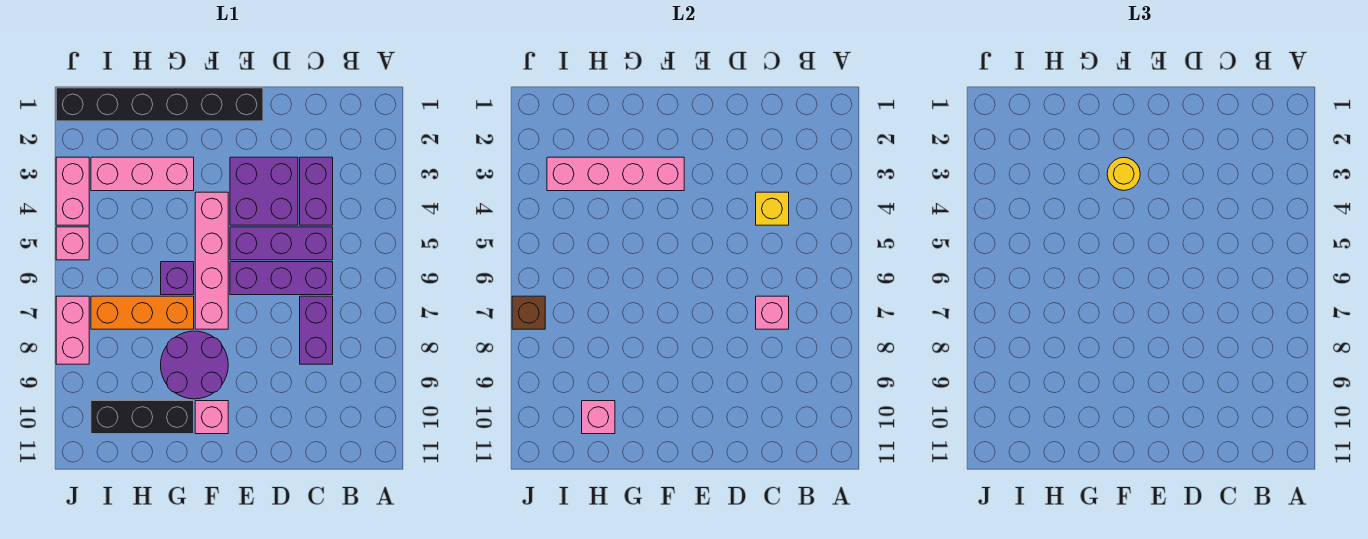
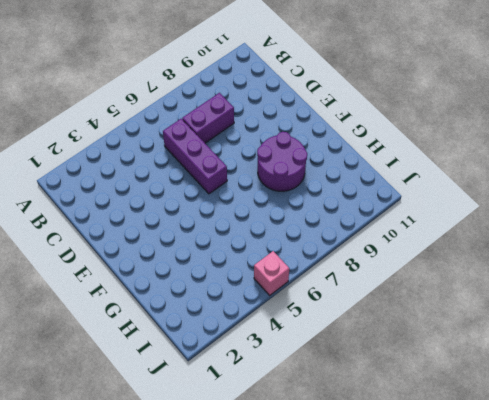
none -> purple 1x2 brick [300,157,333,225]
none -> purple 1x3 brick [230,227,333,260]
none -> purple 2x2 brick [230,157,298,225]

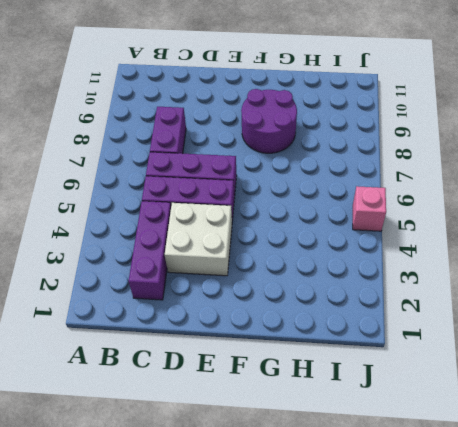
purple 1x3 brick [129,201,171,300] -> purple 1x2 brick [300,157,333,225]
white 2x2 brick [165,203,232,276] -> purple 2x2 brick [230,157,298,225]
none -> black 1x6 brick [56,88,263,121]
none -> pink 1x4 brick [195,192,228,329]
none -> pink 1x1 brick [195,401,228,434]

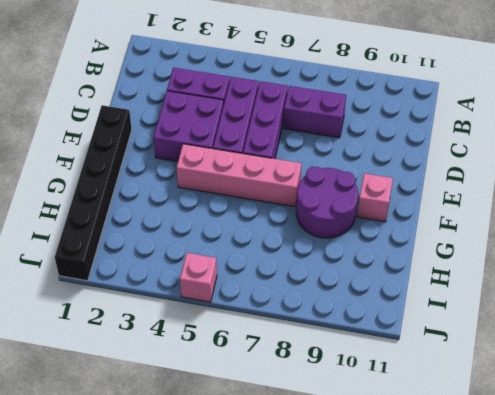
none -> pink 1x3 brick [91,157,194,191]
none -> purple 1x1 brick [161,262,194,295]
none -> orange 1x3 brick [91,296,194,329]

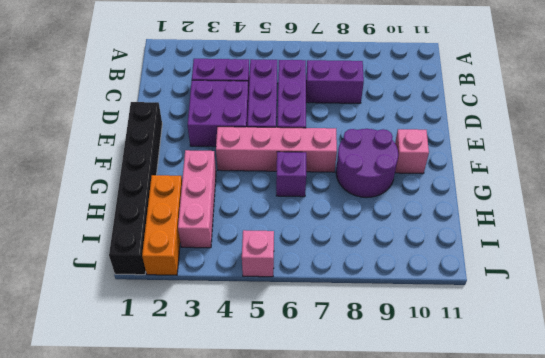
orange 1x3 brick [142,175,182,275] -> orange 1x3 brick moved to [91,296,194,329]
none -> black 1x3 brick [91,401,194,434]
none -> pink 1x2 brick [56,157,89,225]
none -> pink 1x2 brick [56,296,89,364]

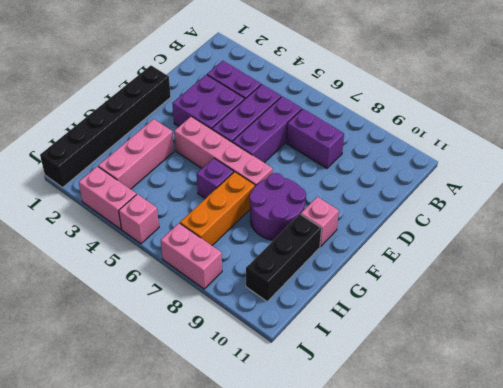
none -> yellow 1x1 brick [756,192,789,225]
none -> pink 1x1 brick [756,296,789,329]
none -> pink 1x4 brick [547,157,684,191]

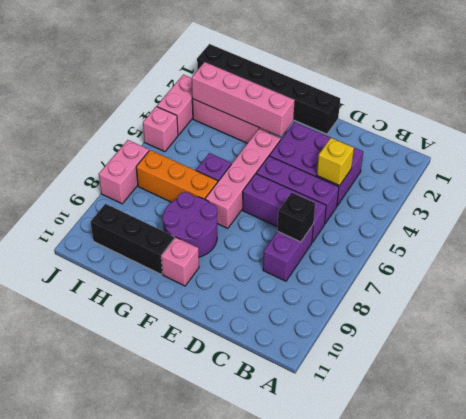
black 1x1 brick [277,193,315,242] -> pink 1x1 brick [756,296,789,329]
none -> pink 1x1 brick [582,401,615,434]
none -> brown 1x1 brick [512,296,545,329]
none -> yellow 1x1 round brick [1107,157,1140,190]

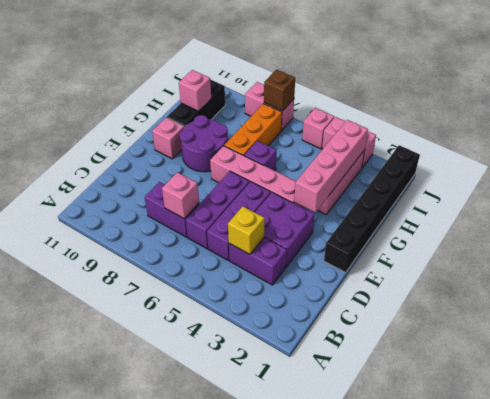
none -> yellow 1x1 round brick [1107,157,1140,190]

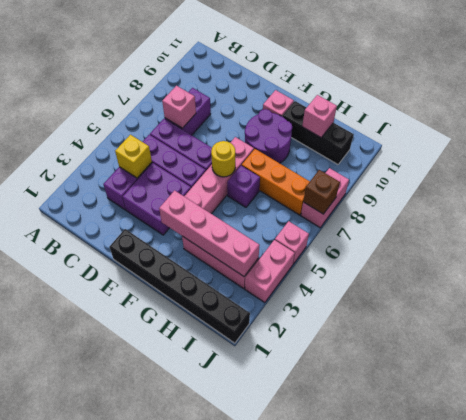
yellow 1x1 round brick [211,141,235,177] -> yellow 1x1 round brick moved to [1107,157,1140,190]

